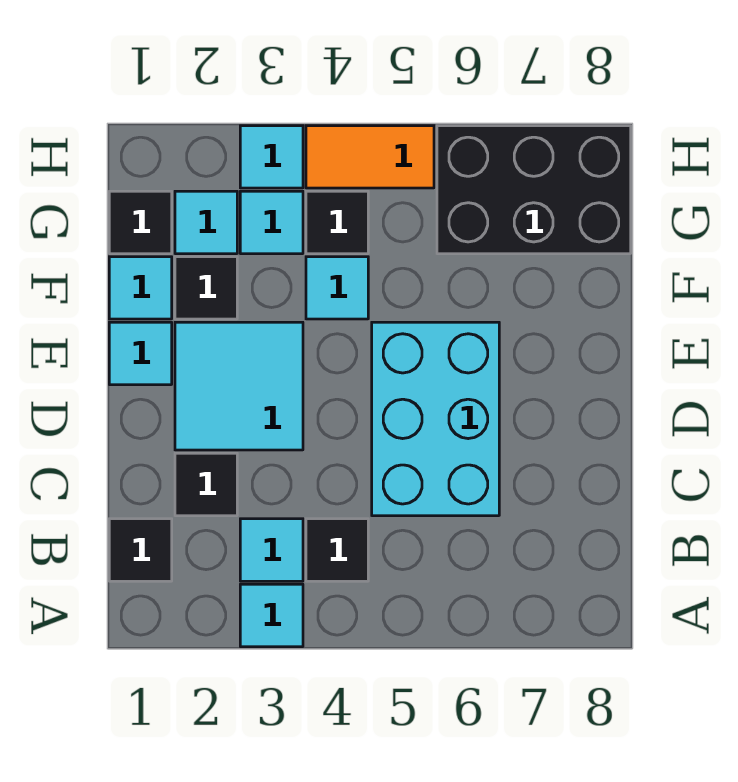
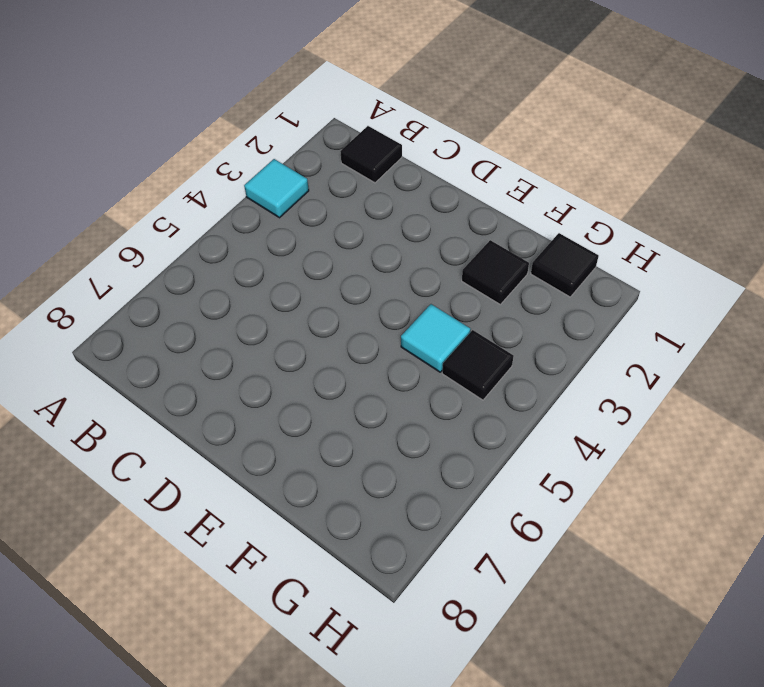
none -> cyan 1x1 tile [240,519,303,581]
none -> black 1x1 tile [306,519,368,581]
none -> black 1x1 tile [175,453,237,516]

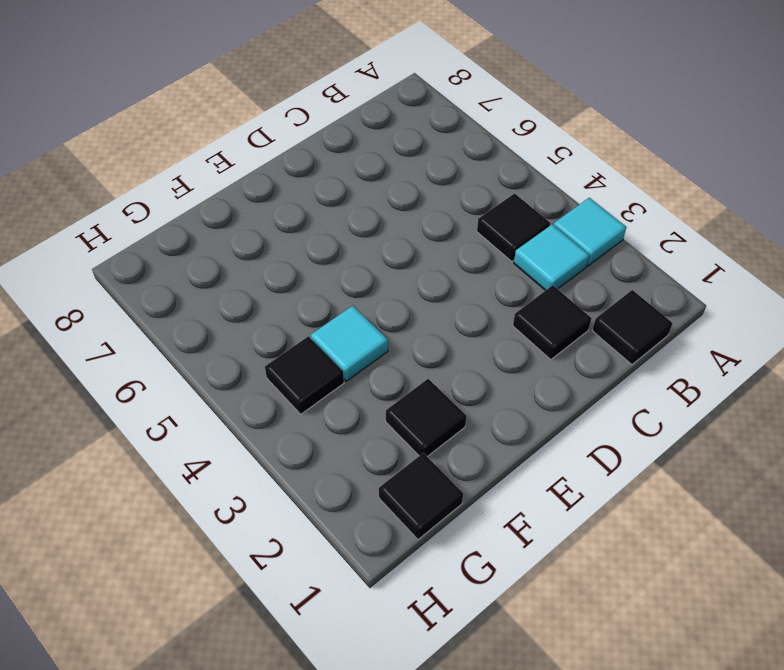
none -> cyan 2x3 brick [372,322,499,516]
none -> cyan 2x2 tile [175,322,303,450]
none -> cyan 1x1 tile [109,322,172,385]

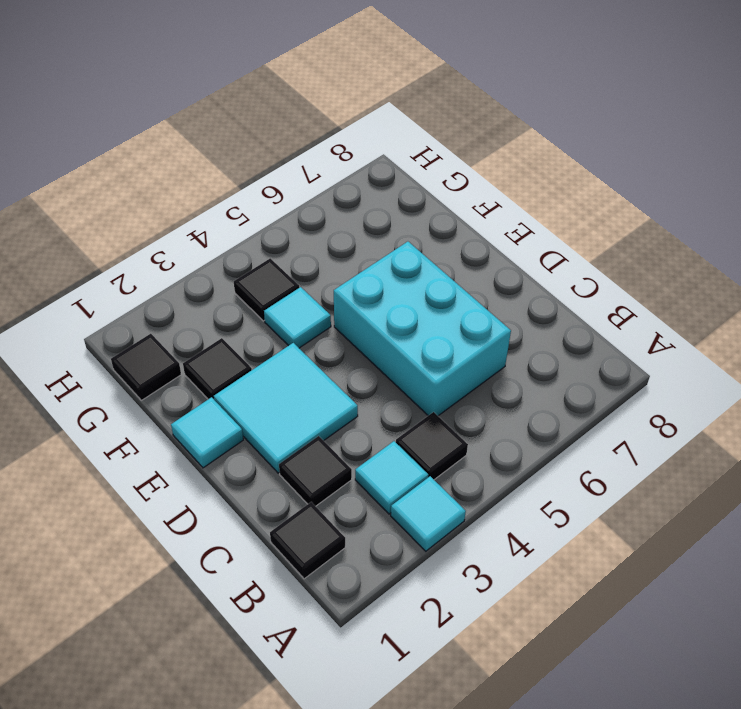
none -> cyan 1x1 tile [109,257,172,319]
none -> cyan 1x1 tile [175,191,237,254]
none -> cyan 1x1 tile [240,191,303,254]

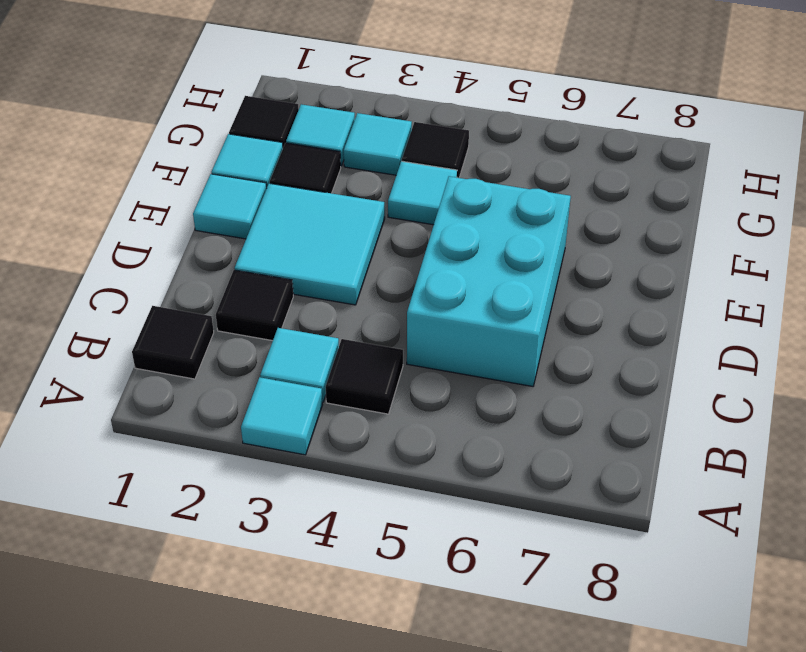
none -> black 2x3 brick [437,126,631,254]
none -> cyan 1x1 tile [240,126,303,188]
none -> orange 1x2 tile [306,126,434,188]

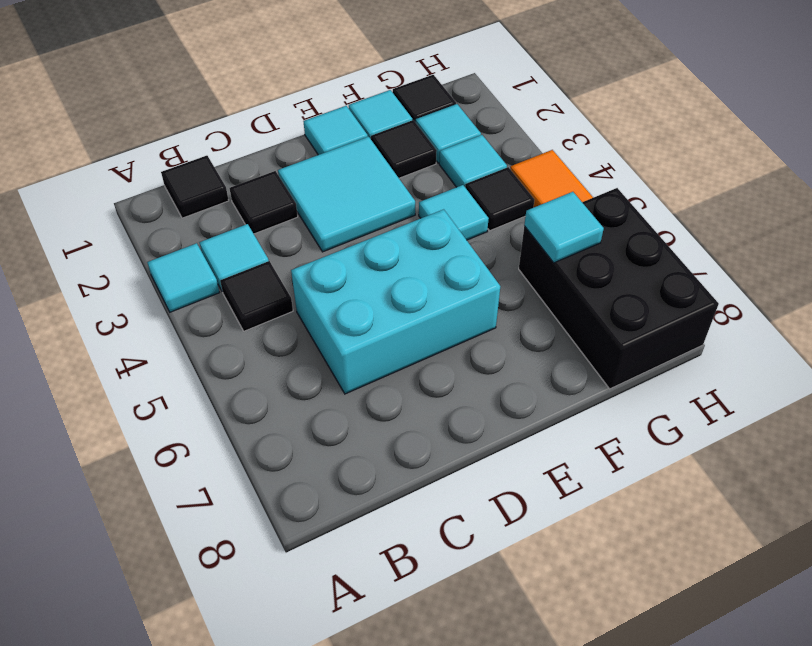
cyan 1x1 tile [524,192,604,263] -> cyan 1x1 tile moved to [240,126,303,188]

